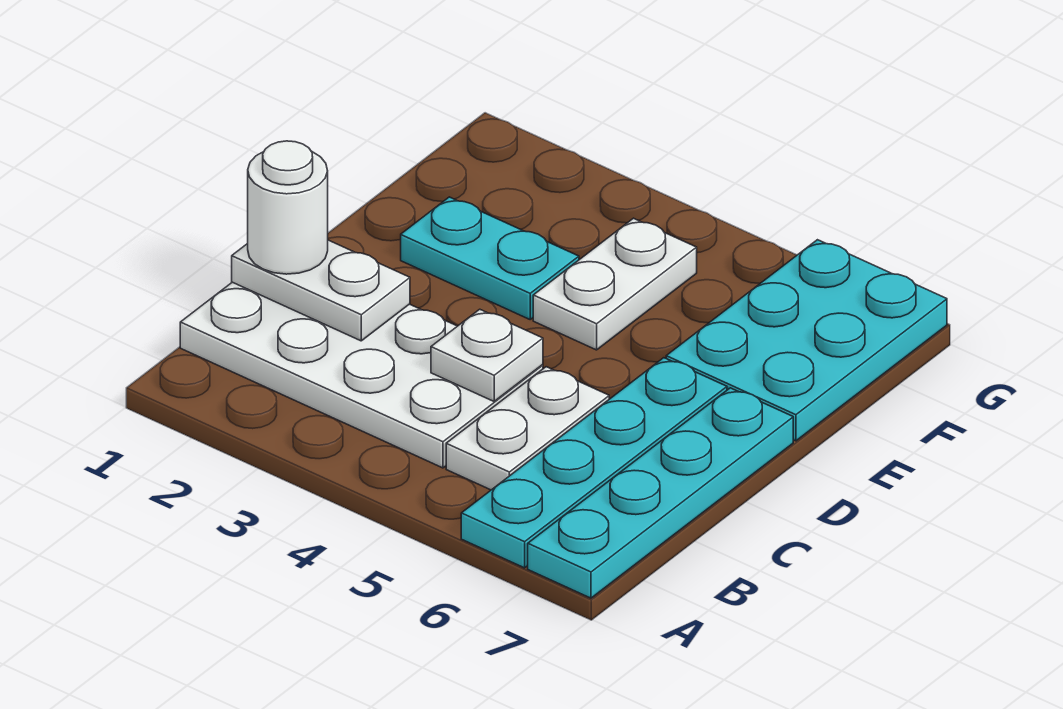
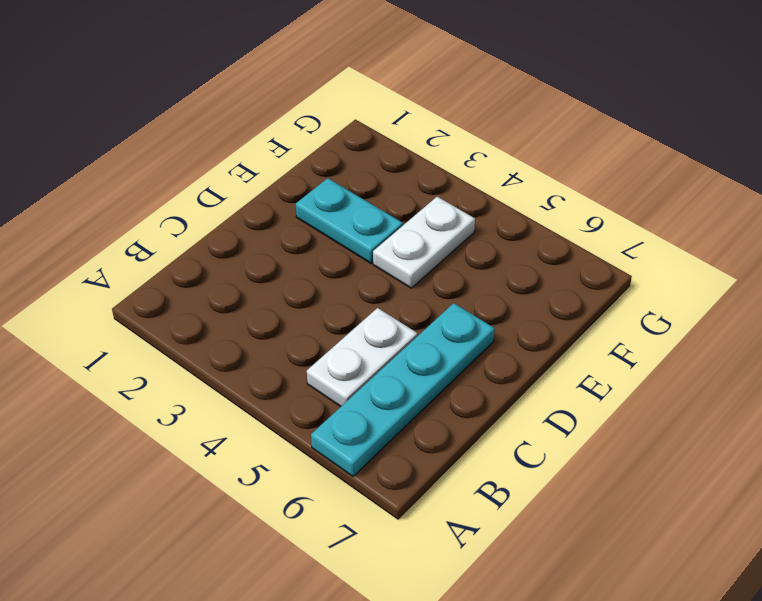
none -> cyan 1x4 plate [528,388,793,598]
none -> white 2x4 plate [180,282,543,468]

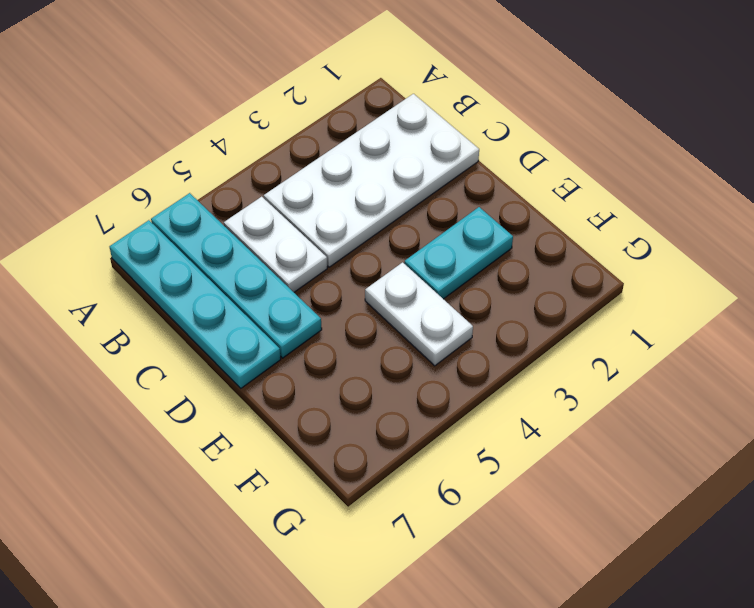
none -> cyan 2x3 plate [666,240,947,441]
none -> white 1x2 plate [232,240,410,341]

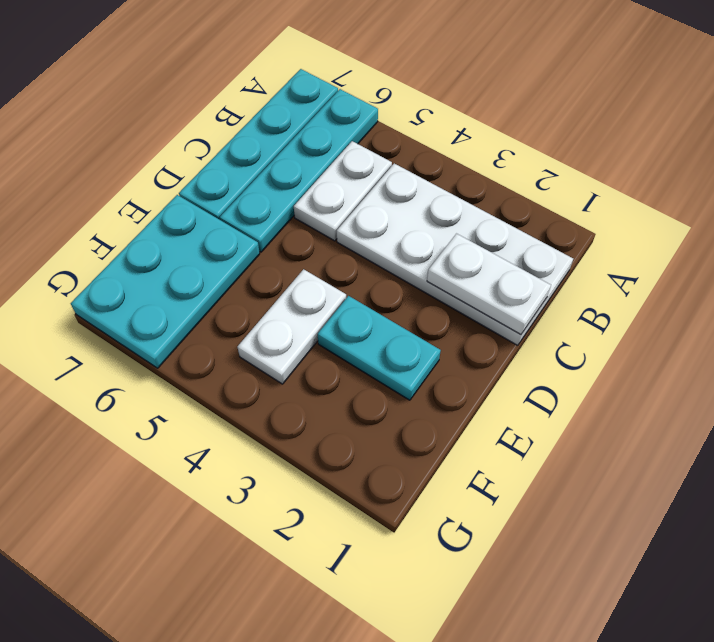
none -> white 1x1 plate [431,309,543,401]
none -> white 1x1 round brick [248,141,328,274]

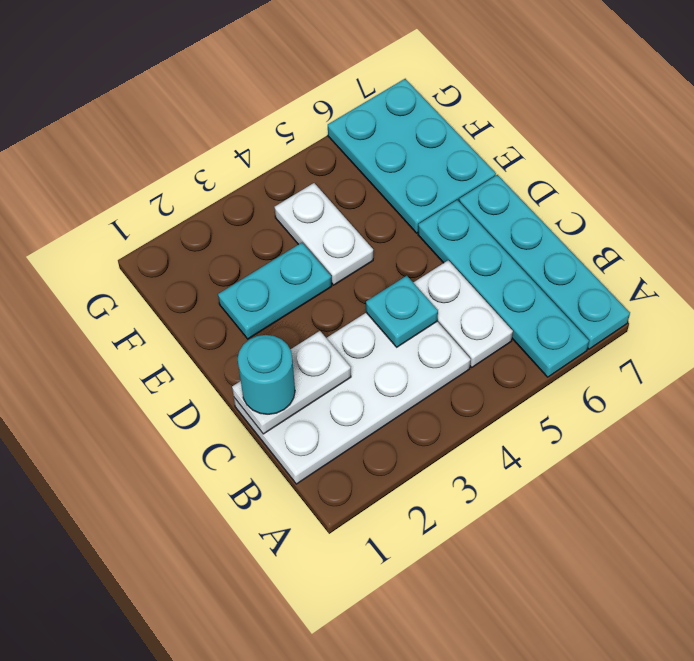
cyan 1x1 round brick [238,335,295,414] -> white 1x1 round brick [248,141,328,274]
cyan 1x1 plate [366,276,438,347] -> white 1x1 plate [431,309,543,401]

